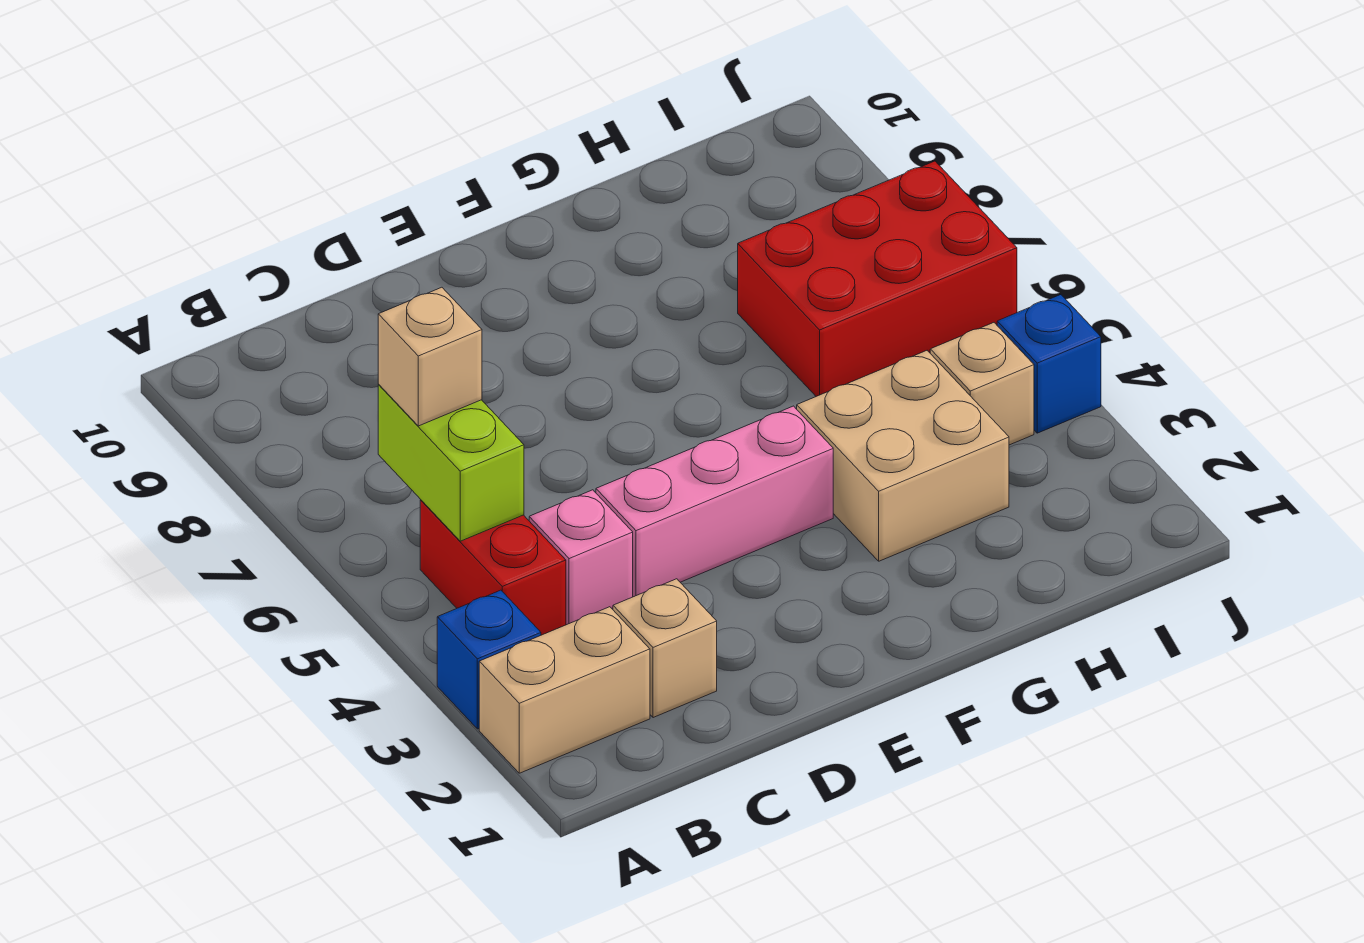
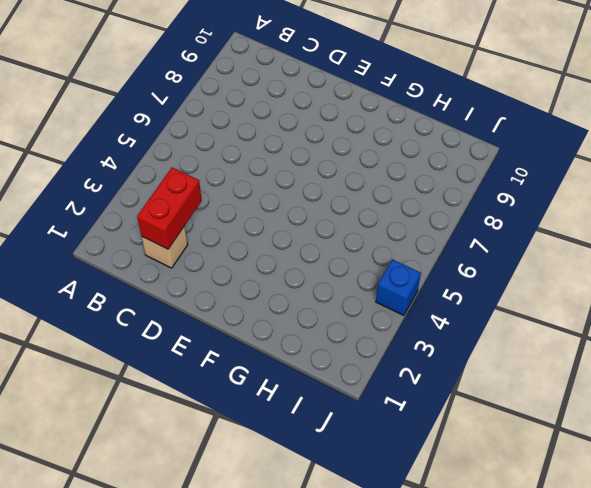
red 1x2 brick [137,167,202,249] -> red 1x2 brick moved to [420,500,566,635]
none -> tan 1x2 brick [479,607,650,773]
none -> blue 1x1 brick [437,590,541,729]
none -> pink 1x1 brick [529,490,633,625]

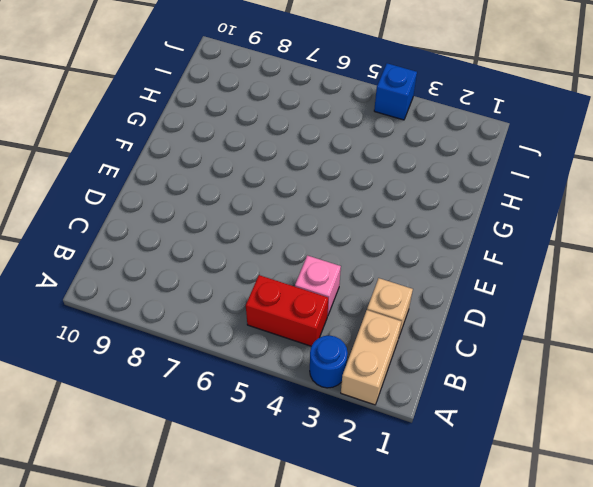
blue 1x1 round brick [310,336,348,388] -> blue 1x1 brick [437,590,541,729]
none -> pink 1x3 brick [596,406,833,597]
none -> tan 2x2 brick [797,351,1009,561]
none -> red 2x3 brick [738,161,1017,396]

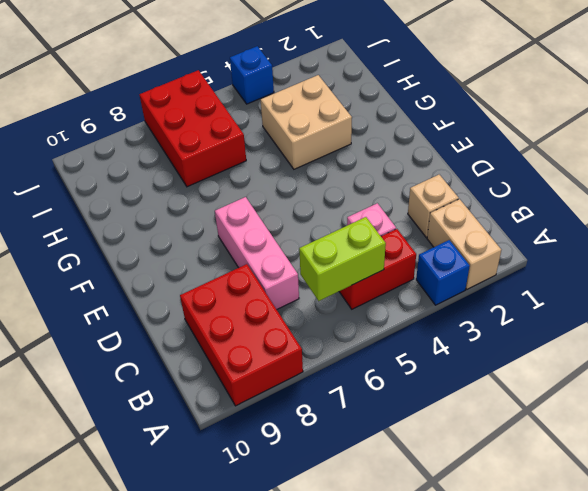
red 2x3 brick [180,264,303,406] -> none
pink 1x3 brick [215,197,299,310] -> pink 1x3 brick moved to [596,406,833,597]
none -> tan 1x1 brick [930,323,1034,445]
none -> tan 1x1 brick [378,287,482,426]

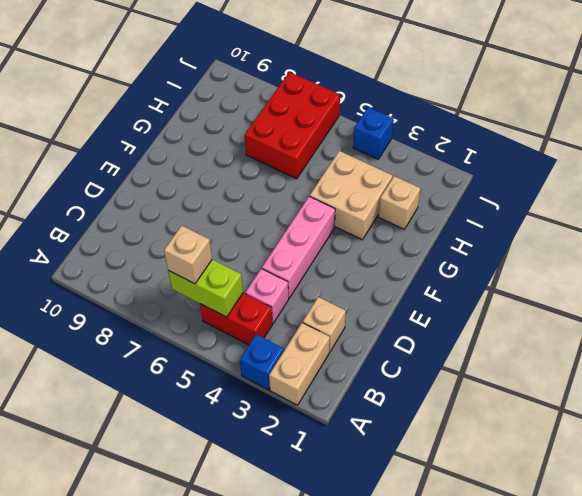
tan 1x1 brick [378,176,421,229] -> tan 1x1 brick moved to [930,323,1034,445]

